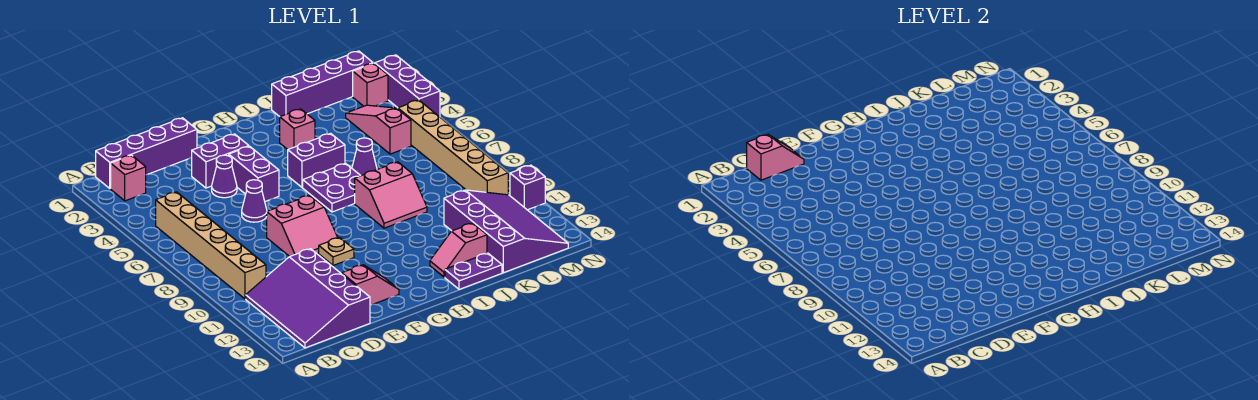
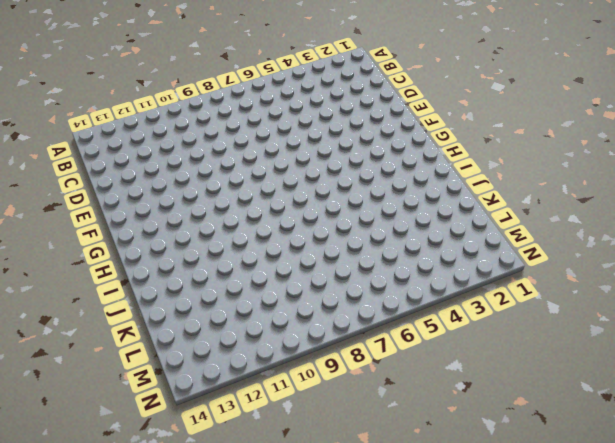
none -> purple 1x4 brick [96,118,197,188]
none -> pink 1x1 brick [111,155,146,201]
none -> tan 1x6 brick [156,192,266,299]

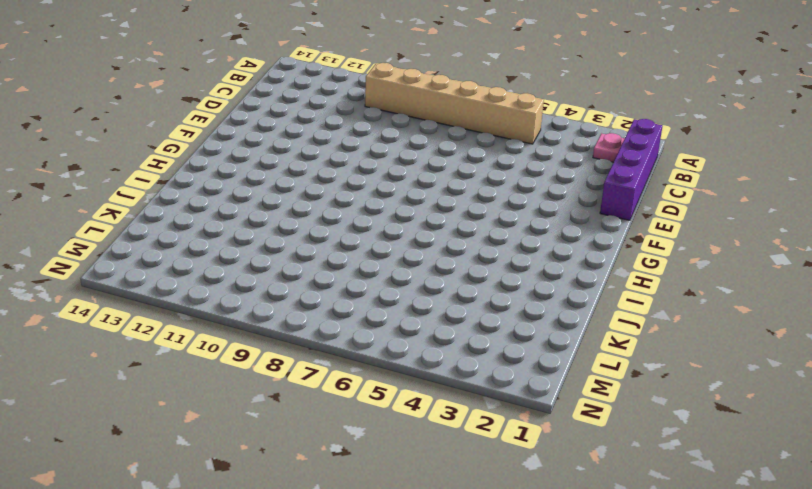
pink 1x1 plate [593,133,625,162] -> pink 1x1 brick [111,155,146,201]
none -> purple 3x4 slope [246,249,370,348]
none -> purple 1x2 brick [192,134,249,188]
none -> purple 1x1 cone [212,155,237,198]

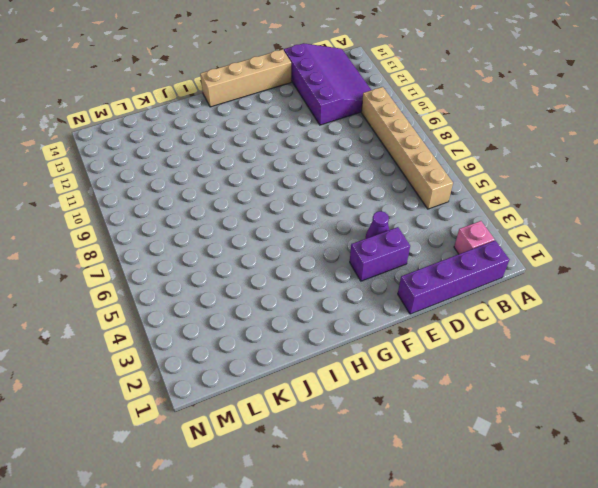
tan 1x4 brick [200,49,291,107] -> none
none -> purple 1x1 cone [242,180,267,222]
none -> pink 2x2 slope [267,195,338,256]
none -> pink 1x2 slope [342,265,399,305]

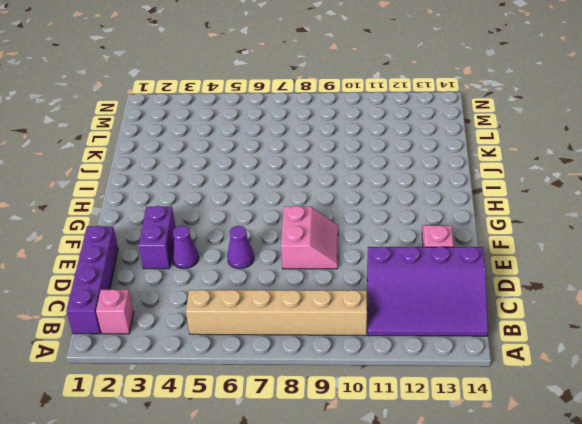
none -> purple 1x2 brick [229,146,279,202]
none -> tan 1x1 plate [319,238,354,265]
none -> purple 1x2 brick [288,133,345,187]

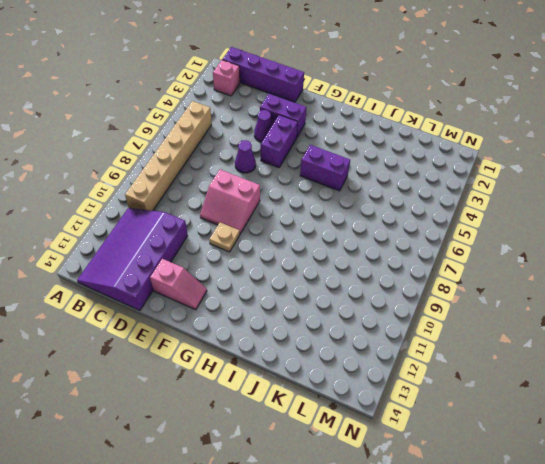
none -> purple 2x2 plate [303,163,361,212]
none -> pink 1x1 brick [280,109,315,149]
none -> pink 2x2 slope [355,162,427,228]

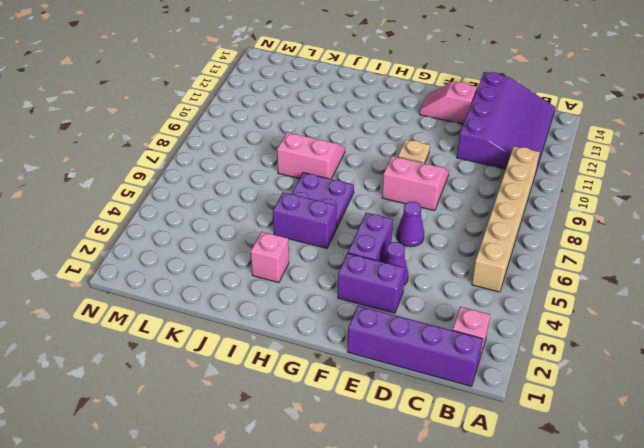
none -> pink 1x2 slope [430,223,487,277]
none -> purple 1x2 plate [445,253,502,289]
none -> purple 1x4 brick [272,51,373,117]

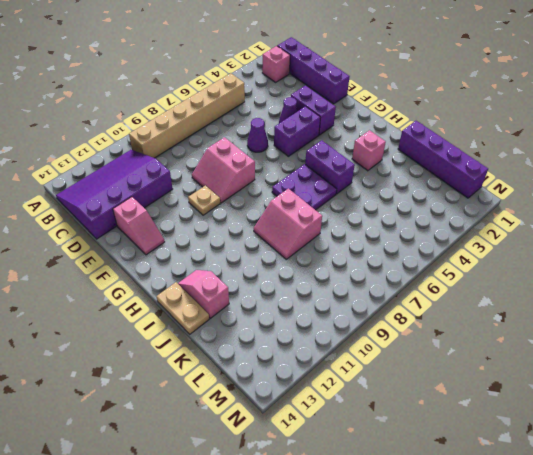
tan 1x2 plate [157,282,209,334] -> purple 1x2 plate [445,253,502,289]
none -> purple 1x1 cone [352,138,377,176]
none -> purple 3x4 slope [444,190,568,273]
none -> pink 1x3 slope [346,105,411,154]

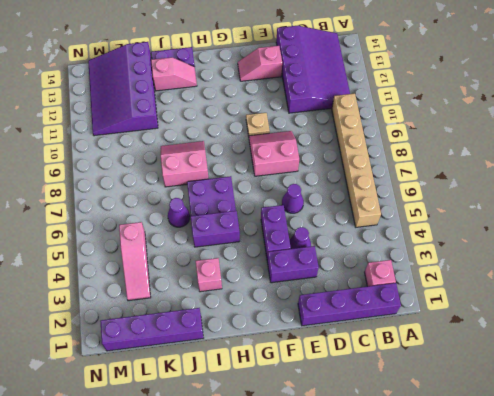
none -> pink 1x1 brick [353,63,388,106]
none -> tan 1x6 brick [398,100,508,195]
none -> purple 1x3 brick [375,55,440,117]

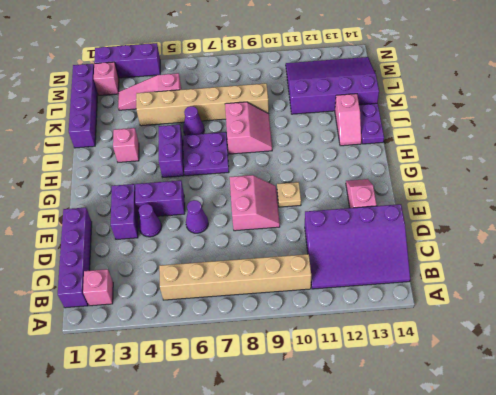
tan 1x6 brick [136,83,269,126] -> tan 1x6 brick moved to [398,100,508,195]
none -> purple 1x1 brick [510,165,545,210]
none -> pink 1x2 slope [747,134,804,180]

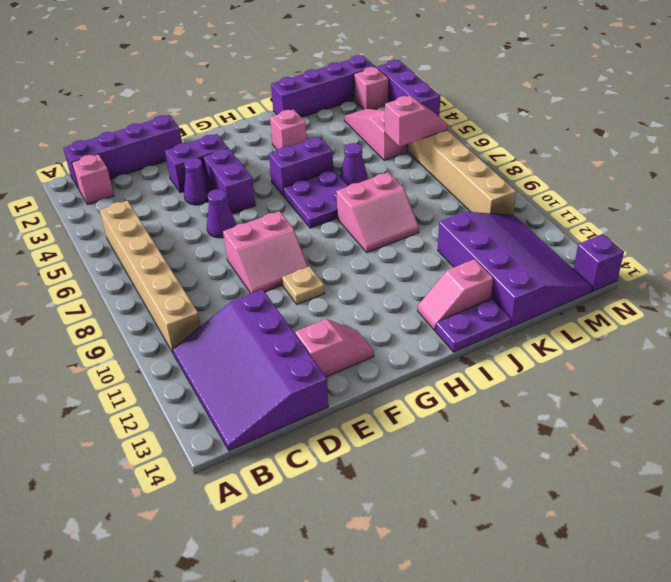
pink 1x2 slope [385,96,448,146] -> pink 1x2 slope moved to [747,134,804,180]
purple 1x1 brick [574,234,624,291] -> purple 1x1 brick moved to [510,165,545,210]

